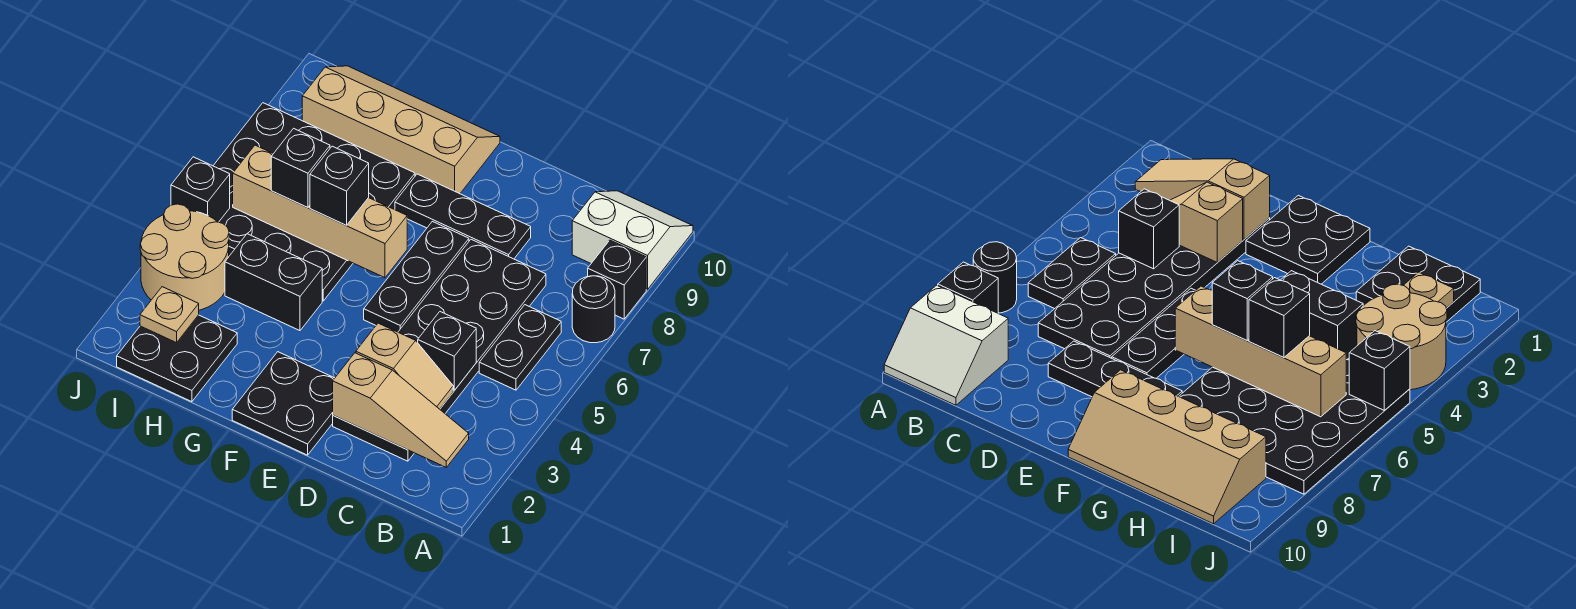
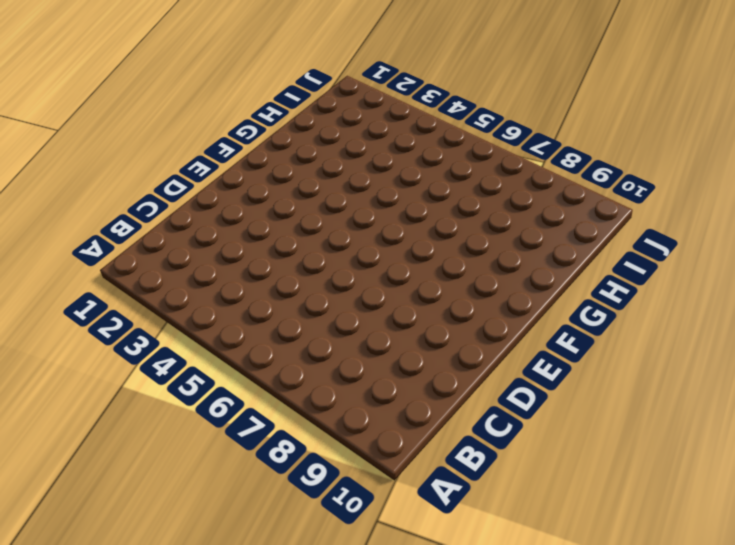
none -> black 1x1 round brick [572,276,615,343]
none -> black 1x1 brick [588,240,646,319]
none -> white 2x2 slope [572,191,693,290]

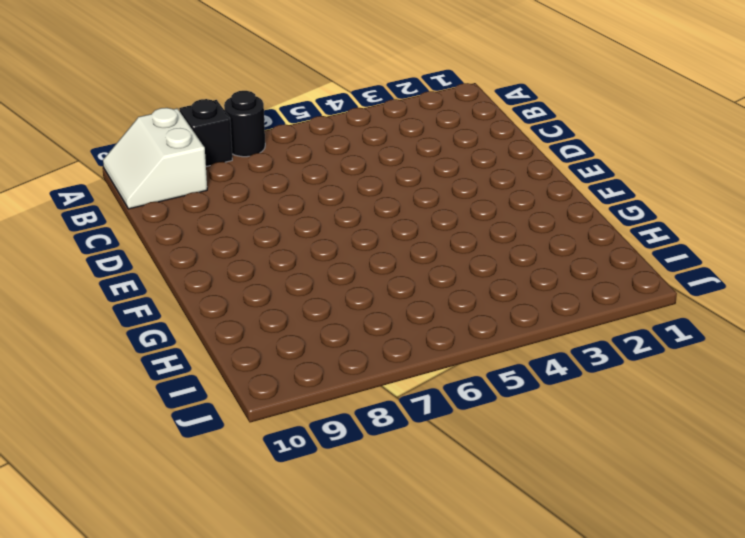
none -> black 1x2 plate [479,305,561,390]
none -> black 2x6 plate [333,239,546,461]
none -> black 1x3 plate [395,174,531,259]

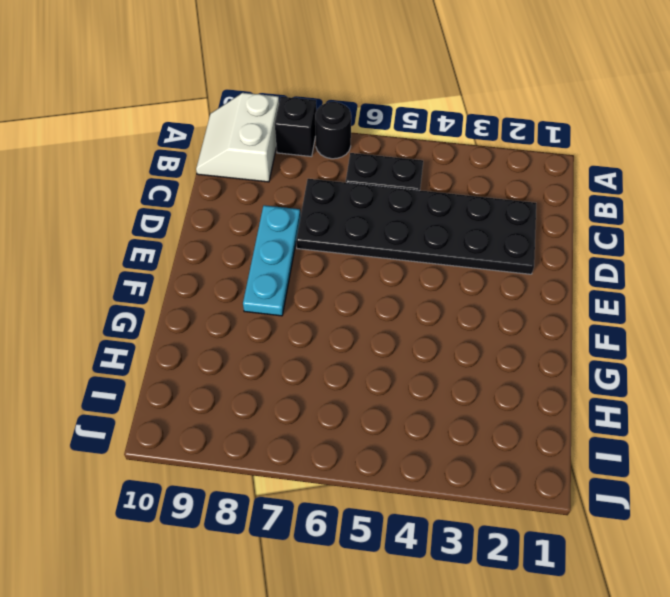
cyan 1x3 plate [243,205,300,316] -> black 1x3 plate [395,174,531,259]
none -> black 2x2 plate [232,352,335,455]
none -> black 1x3 plate [364,221,469,332]
none -> tan 2x4 slope [302,66,500,194]

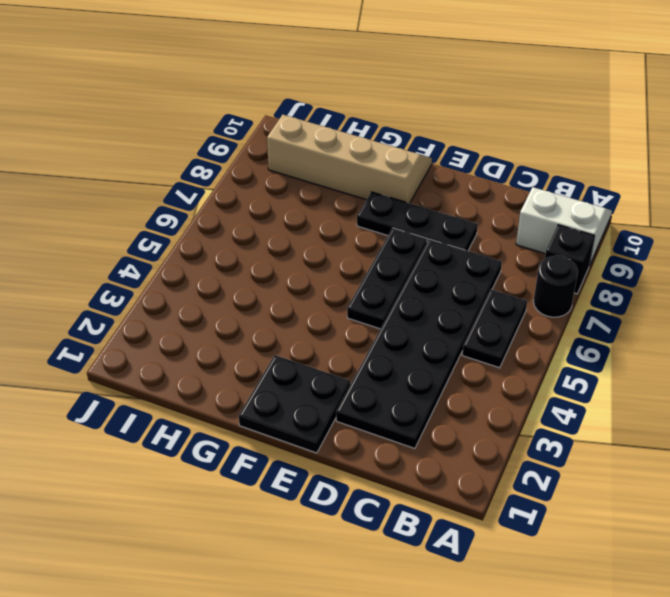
none -> black 1x2 brick [225,234,322,331]
none -> black 4x4 plate [213,103,415,301]
none -> black 2x2 plate [117,315,237,402]

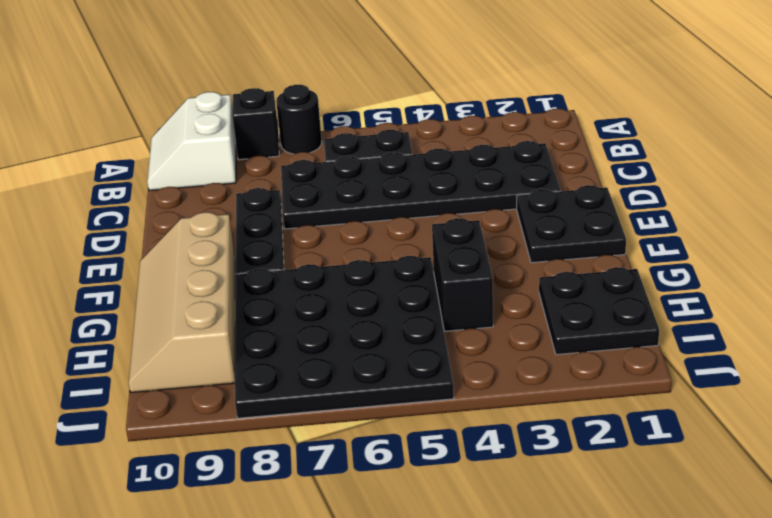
none -> black 1x3 plate [364,221,469,332]
none -> tan 2x2 round brick [140,204,229,310]
none -> tan 1x3 slope [333,353,469,467]

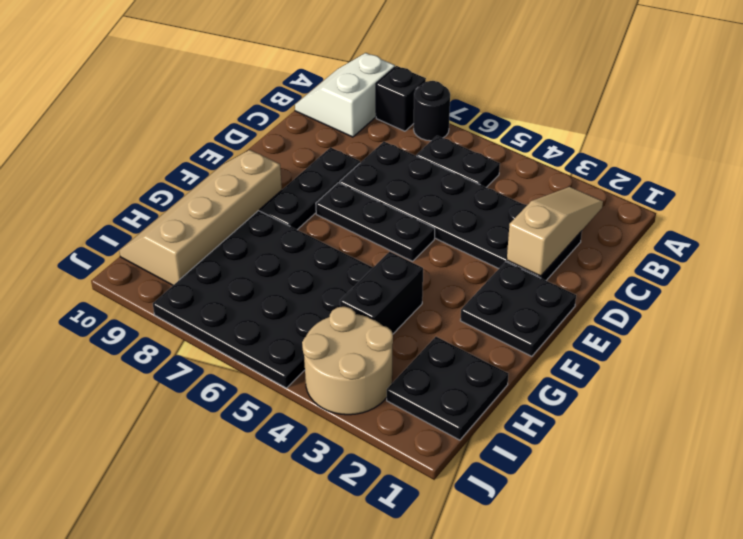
none -> tan 1x2 slope [356,323,453,409]
none -> black 1x1 brick [418,312,476,390]
none -> tan 1x4 brick [233,145,407,278]

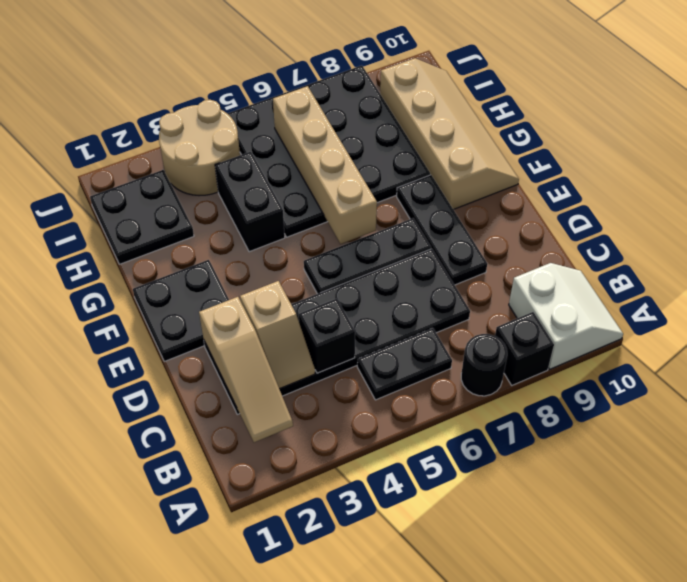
none -> tan 1x1 plate [140,287,199,343]
none -> black 1x1 brick [171,157,230,222]
none -> black 1x1 brick [310,146,369,225]

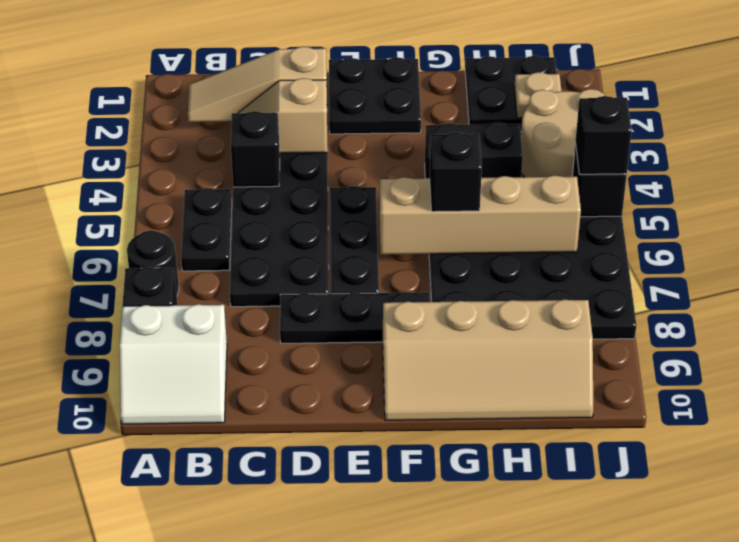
black 1x1 brick [576,96,632,174] -> black 1x1 brick moved to [271,128,330,208]

